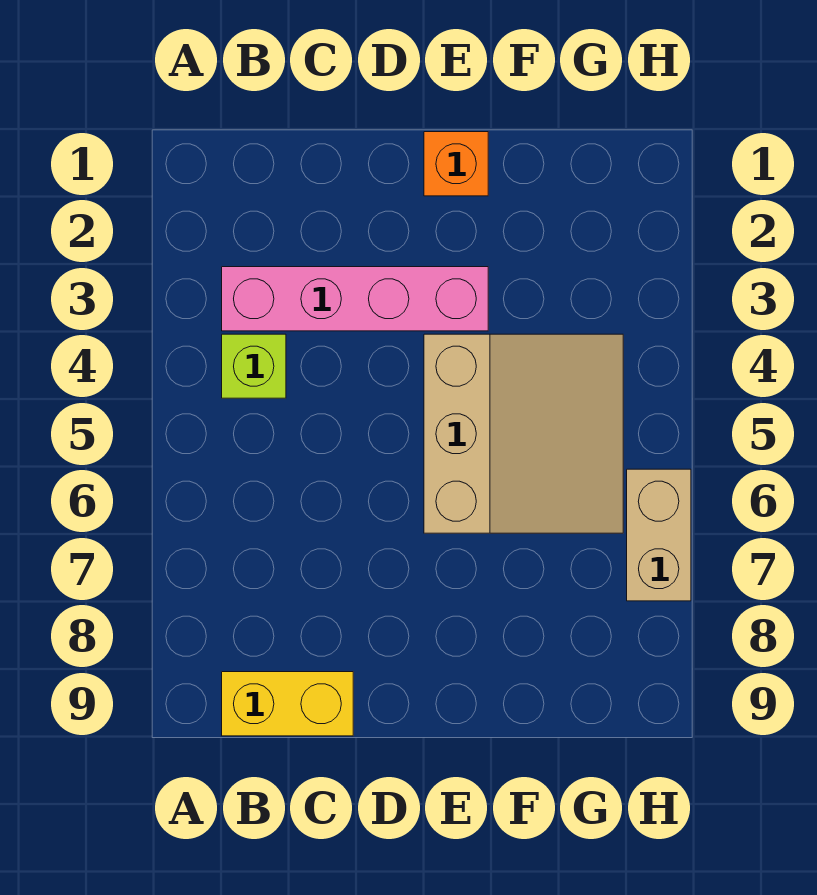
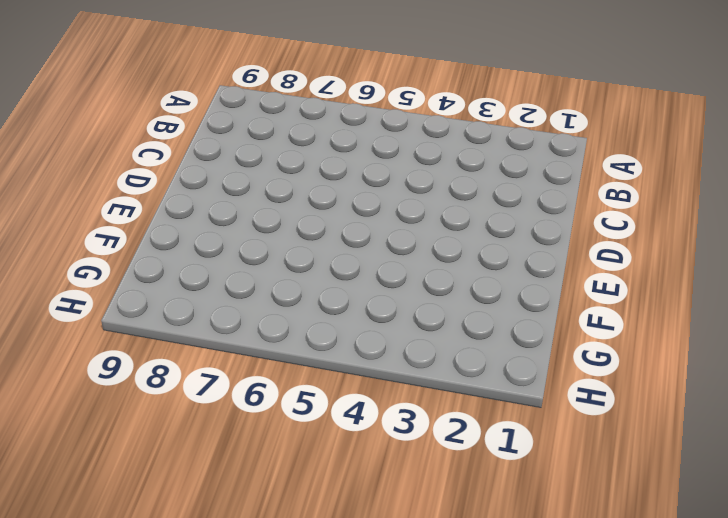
none -> pink 1x4 brick [222,267,488,331]
none -> lime 1x1 brick [222,334,286,398]

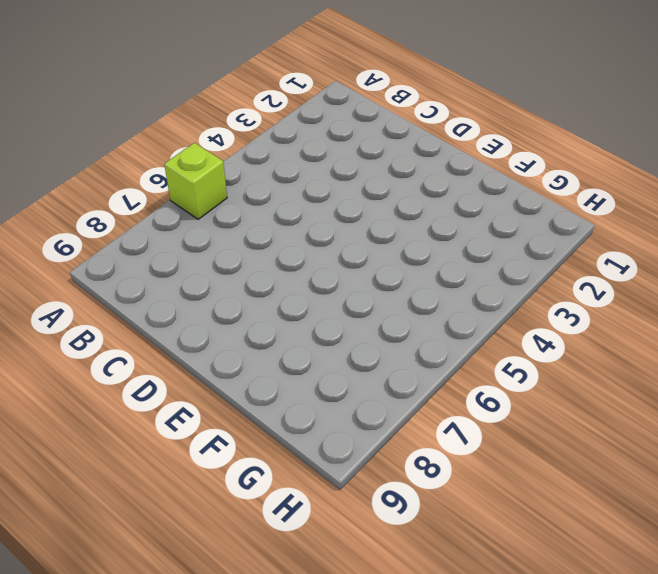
lime 1x1 brick [164,143,227,219] -> lime 1x1 brick moved to [222,334,286,398]
none -> pink 1x4 brick [222,267,488,331]
none -> yellow 1x2 brick [222,672,353,736]

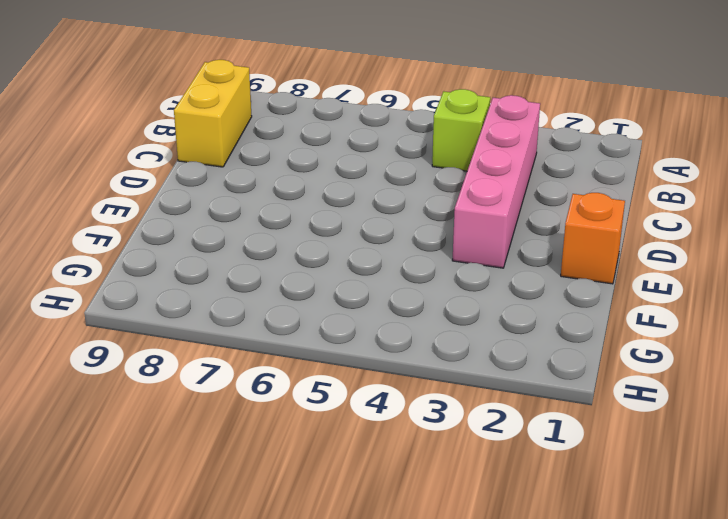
none -> tan 3x3 slope [424,334,623,533]
none -> tan 1x2 brick [627,469,691,601]

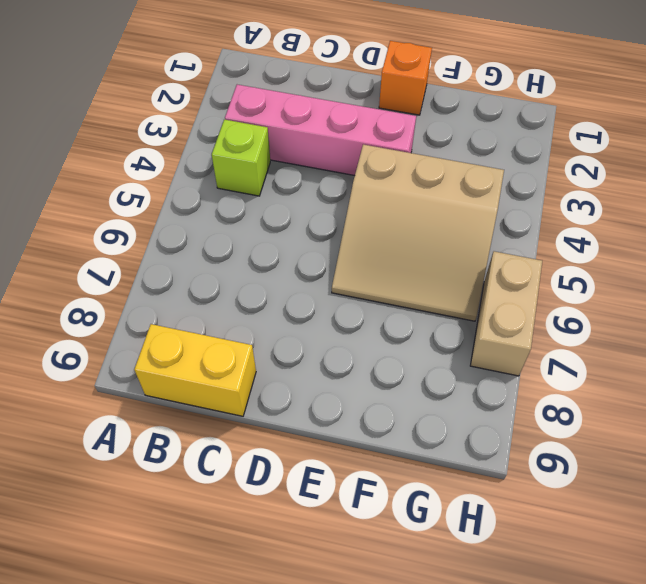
tan 3x3 slope [332,145,504,321] -> tan 3x3 slope turned to [424,334,623,533]

